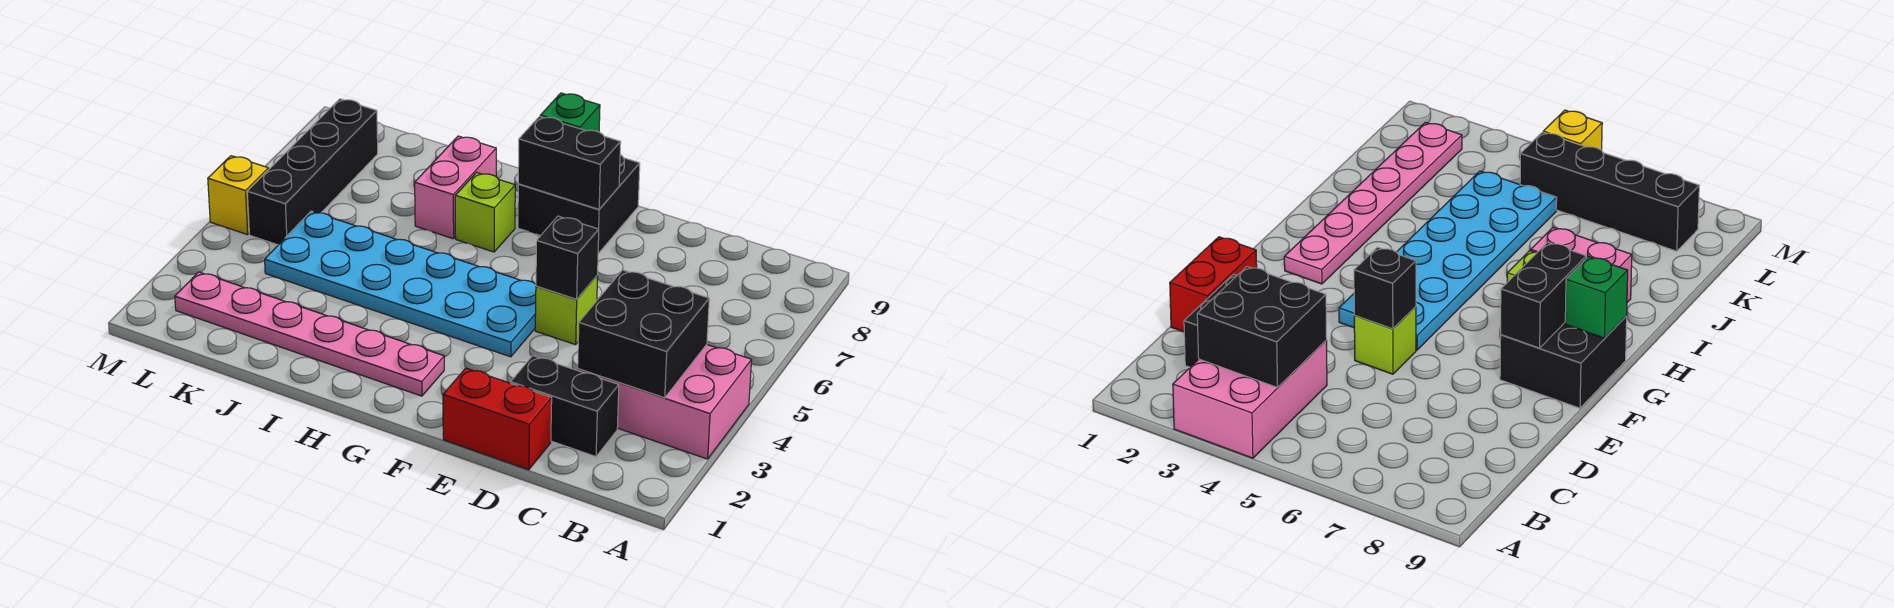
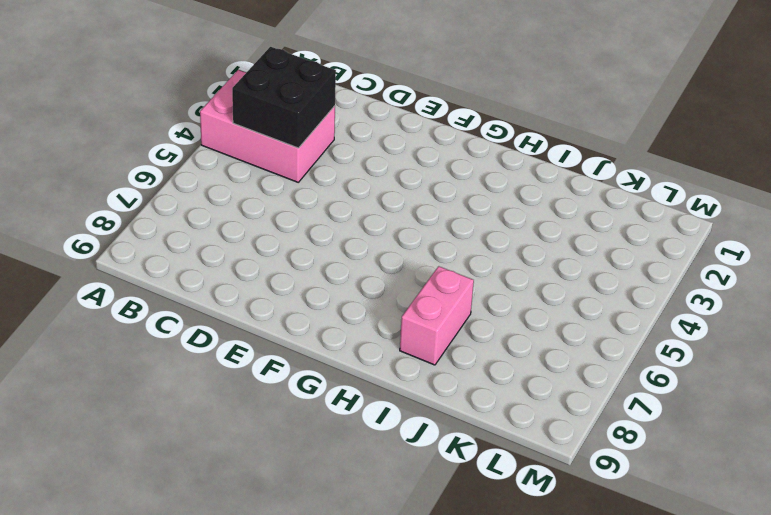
none -> black 1x2 brick [511,356,619,457]
none -> red 1x2 brick [443,368,552,470]
none -> lime 1x1 brick [535,275,598,345]

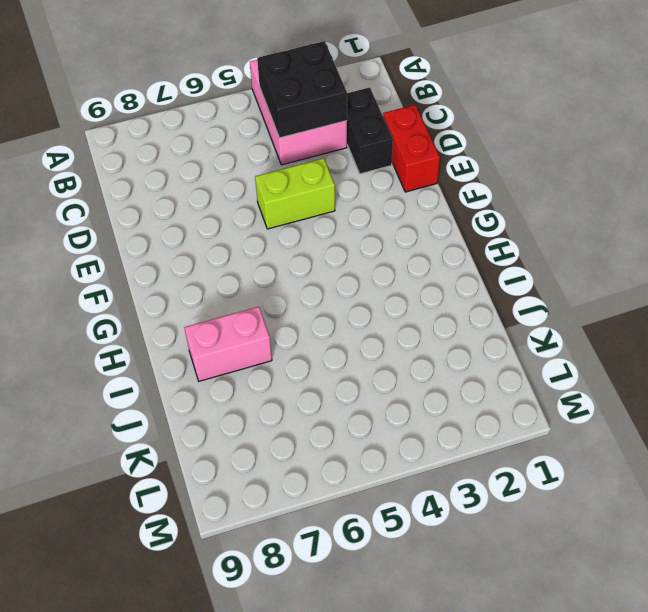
lime 1x2 brick [255,158,335,229] -> lime 1x1 brick [535,275,598,345]
none -> cyan 2x6 plate [265,211,536,357]
none -> black 2x2 brick [518,155,640,254]
none -> pink 1x6 plate [175,272,444,396]

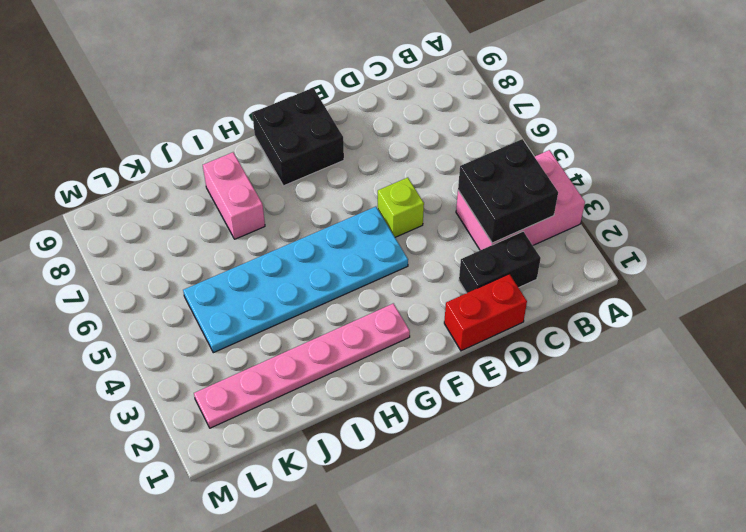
none -> lime 1x1 brick [455,172,515,252]
none -> black 1x4 brick [247,99,378,245]
none -> yellow 1x1 brick [208,156,268,235]

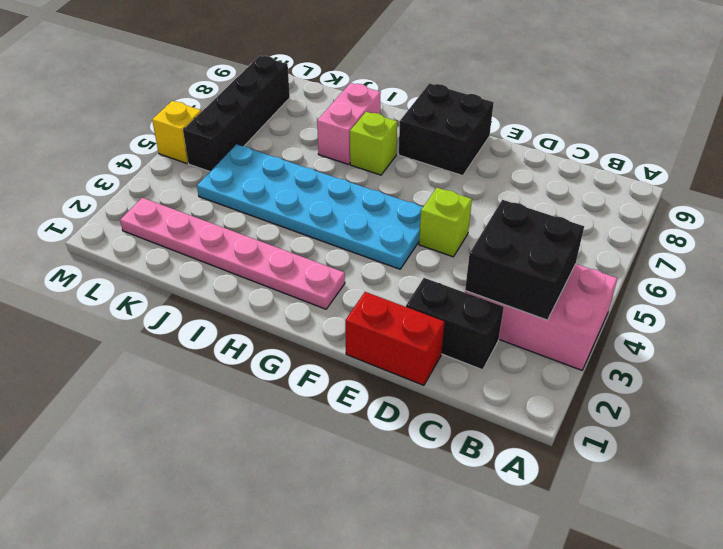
none -> black 1x1 brick [536,216,599,299]
none -> black 1x2 brick [518,116,621,209]
none -> green 1x1 brick [540,93,600,132]

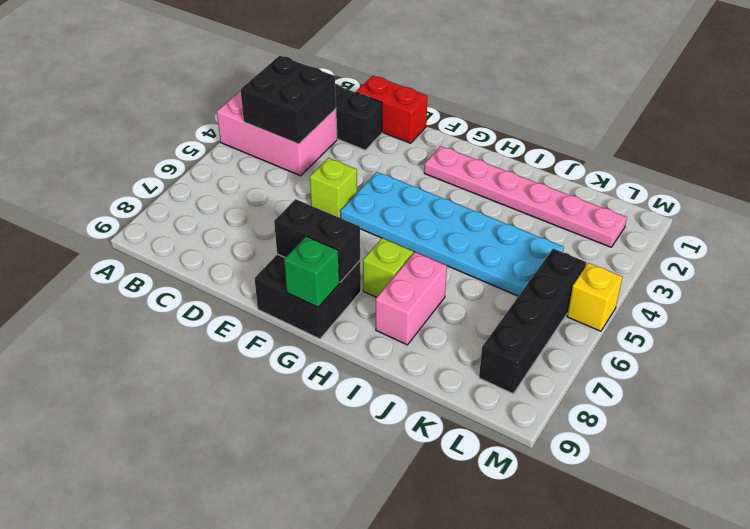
none -> black 1x1 brick [536,216,599,299]

